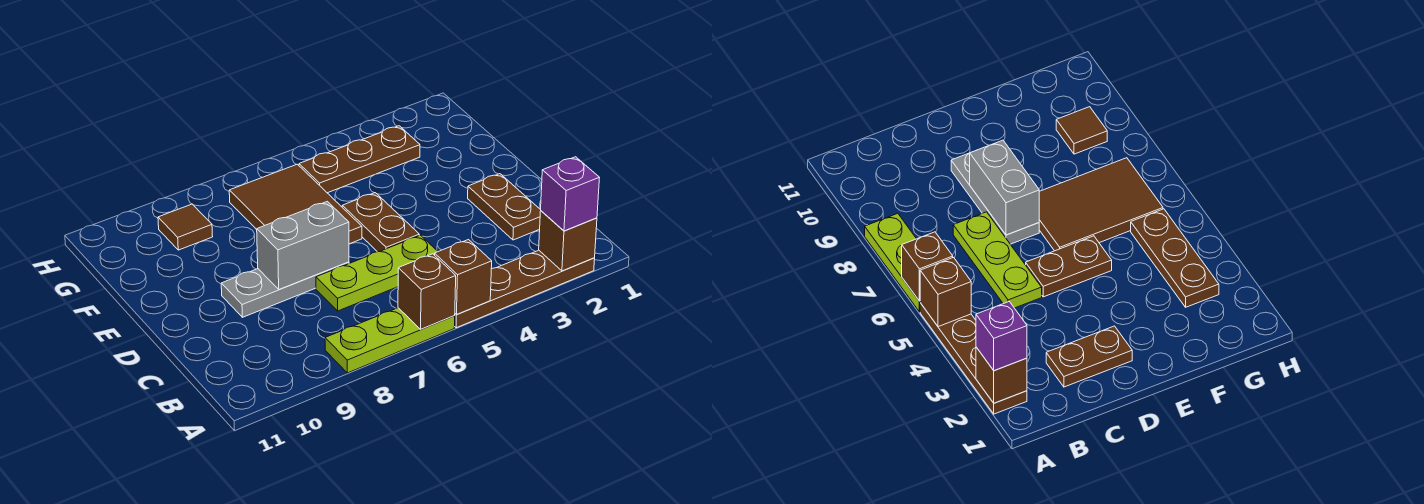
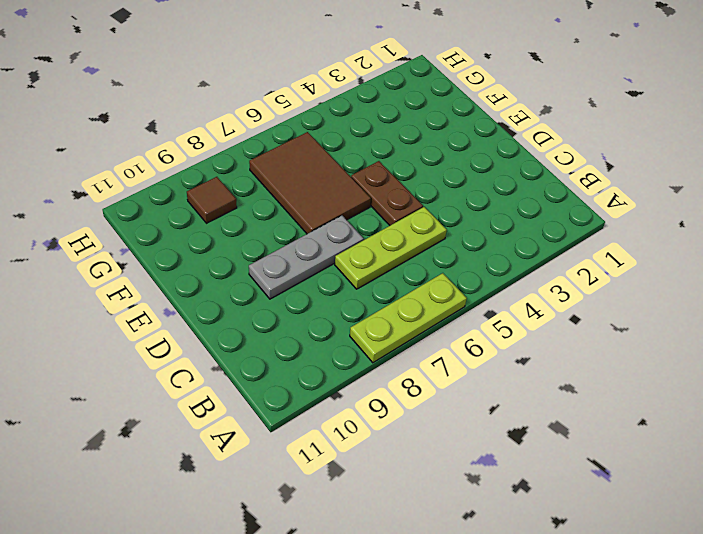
none -> brown 1x4 plate [455,250,595,328]
none -> brown 1x2 plate [468,174,541,240]
none -> brown 1x3 plate [299,126,420,193]

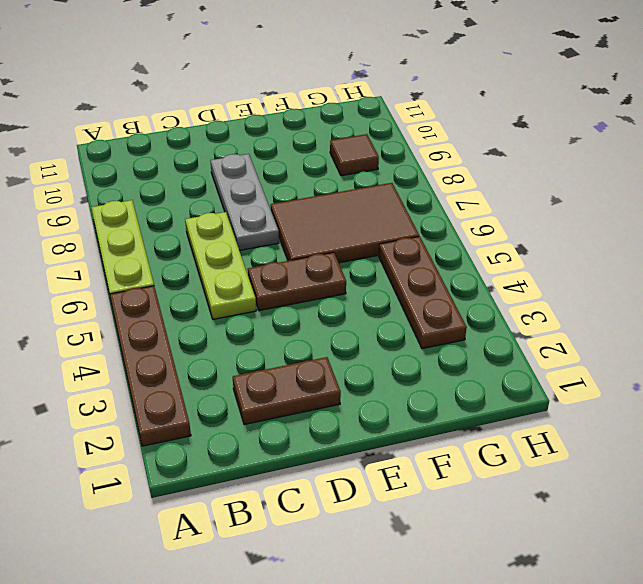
none -> brown 1x1 brick [539,211,597,271]
none -> brown 1x1 brick [435,240,492,315]
none -> brown 1x1 brick [398,254,456,329]

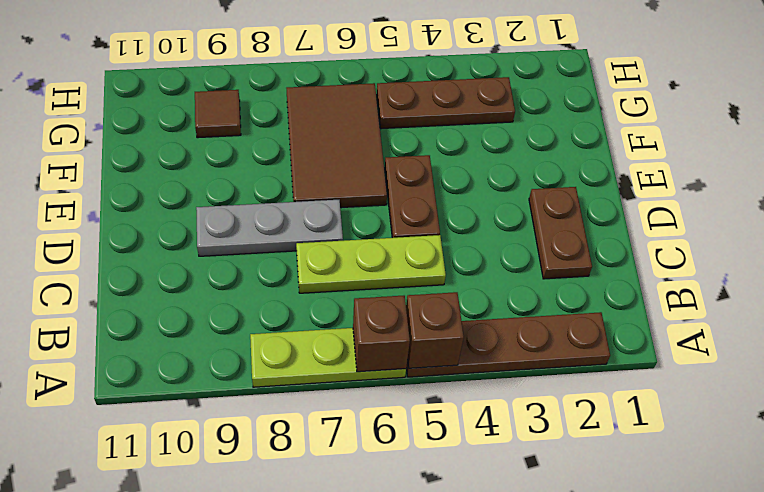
none -> brown 1x1 brick [539,211,597,271]
none -> grey 1x2 brick [257,201,349,290]
none -> purple 1x1 brick [541,157,600,231]

